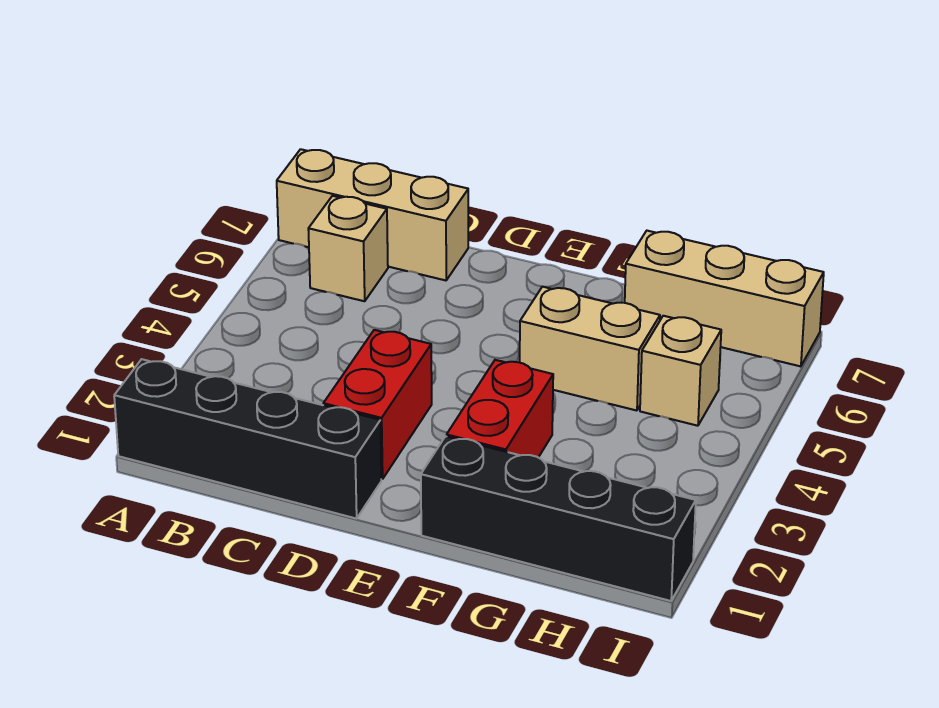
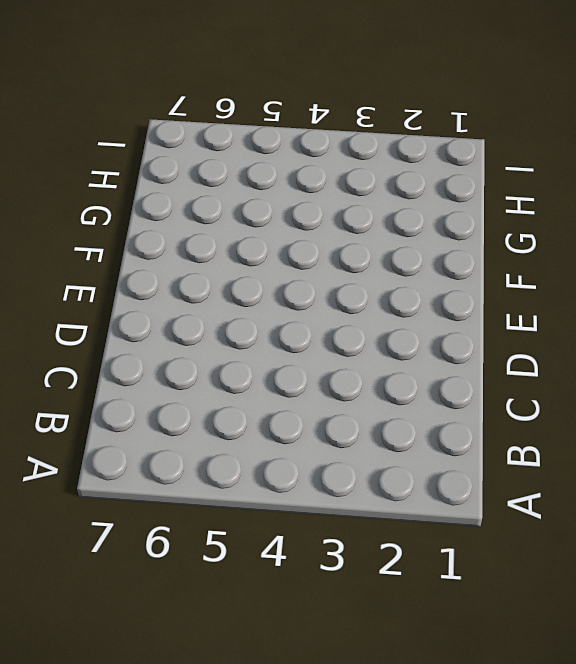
none -> black 1x4 brick [114,359,381,519]
none -> tan 1x3 brick [277,149,468,280]

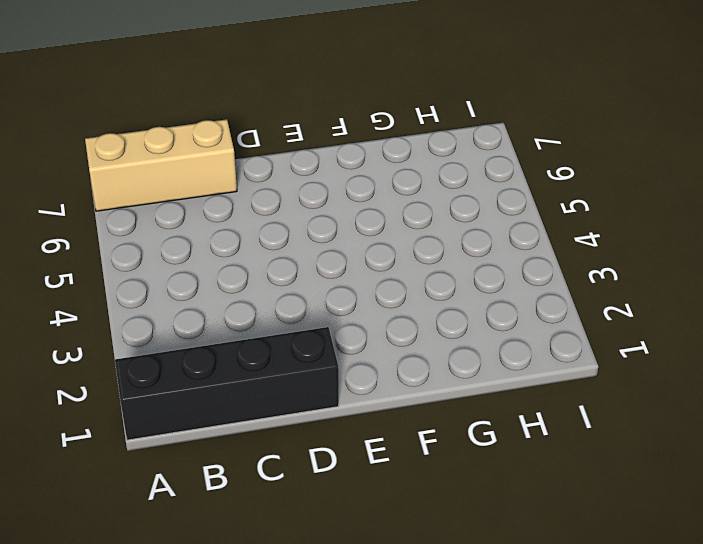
none -> tan 1x1 brick [308,196,388,301]
none -> red 1x2 brick [323,330,432,479]

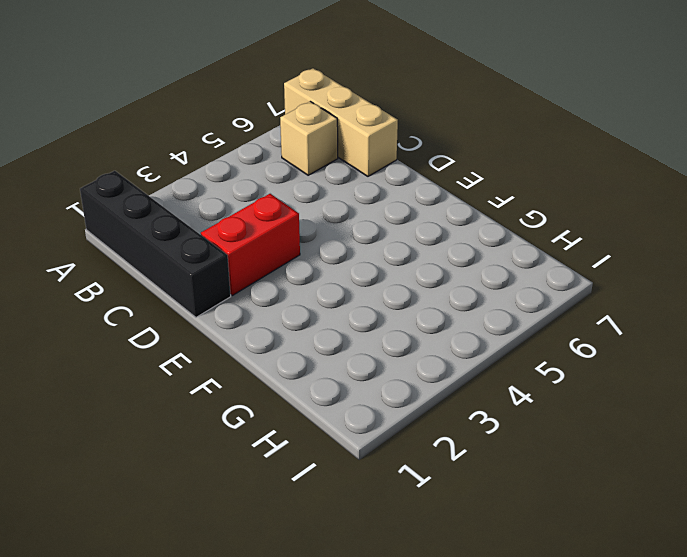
none -> black 1x4 brick [421,436,696,601]
none -> red 1x2 brick [447,360,553,457]

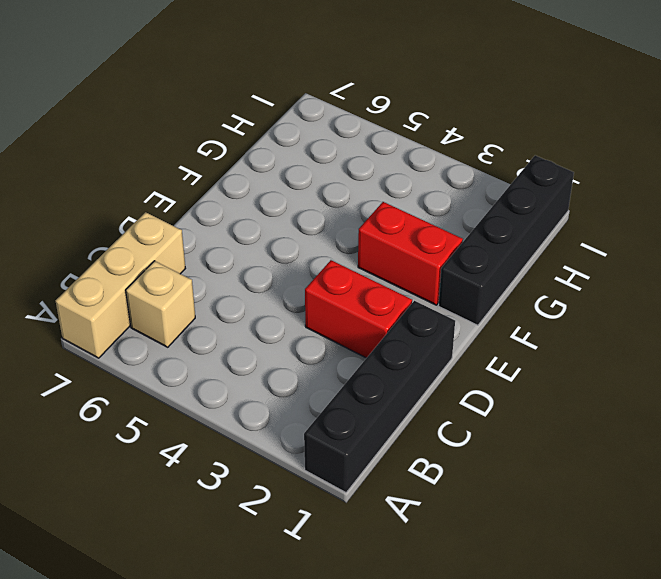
none -> tan 1x2 brick [520,287,660,411]
none -> tan 1x3 brick [625,231,824,366]

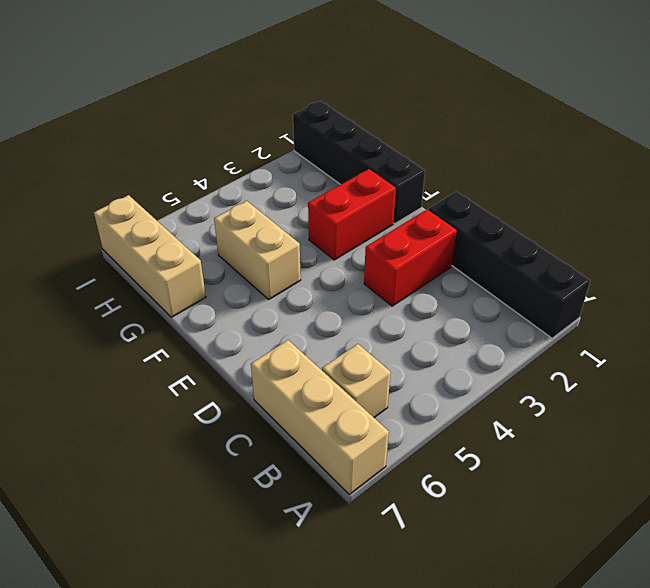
none -> tan 1x1 brick [640,316,721,426]

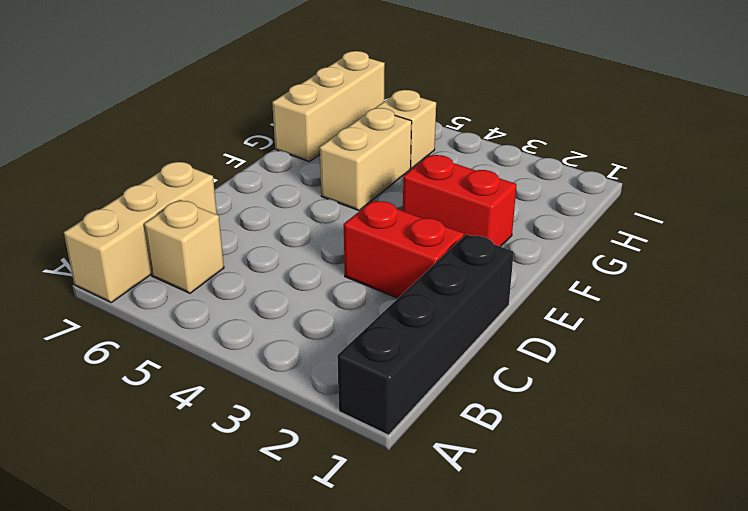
none -> black 1x4 brick [421,436,696,601]

